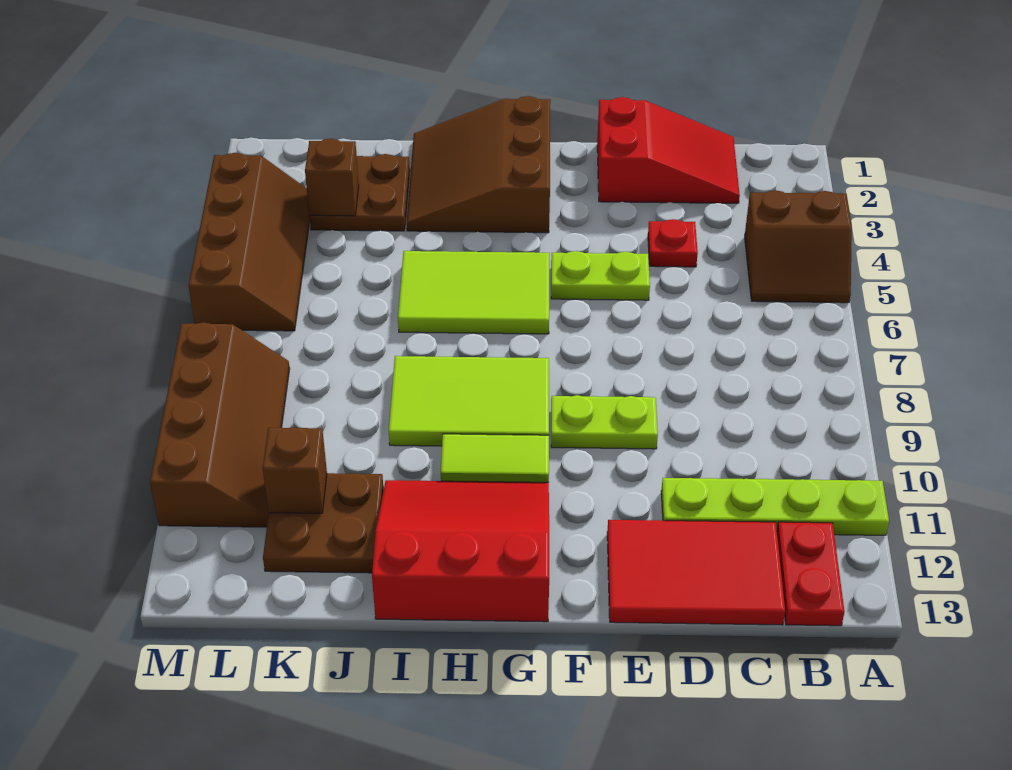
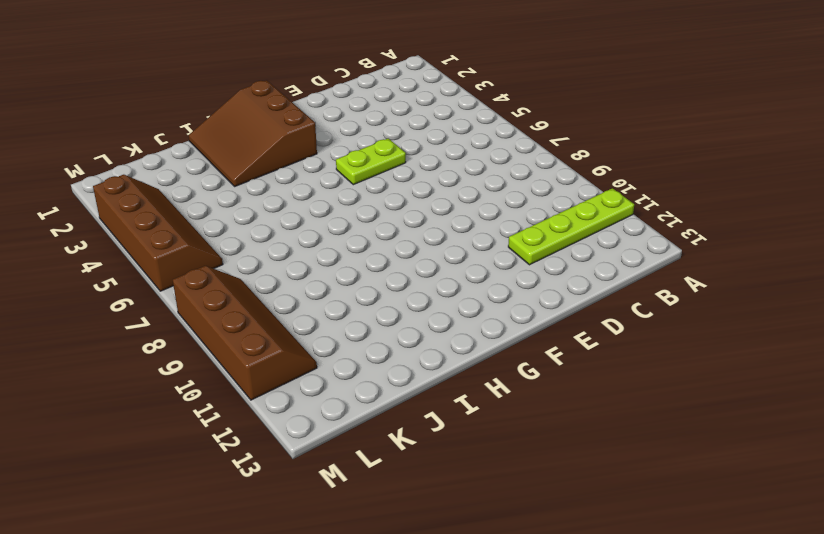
none -> brown 2x2 slope [745,190,852,303]
none -> red 1x2 plate [777,522,845,626]
none -> red 2x3 slope [597,97,740,203]

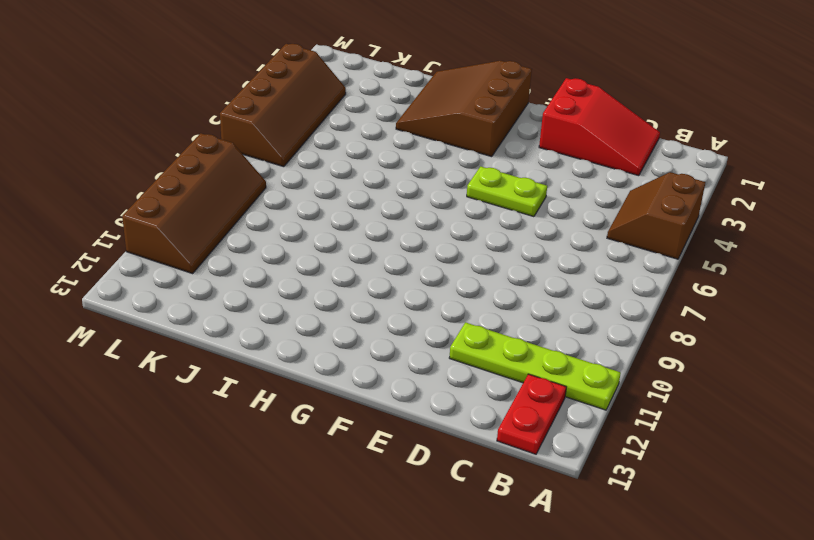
brown 2x2 slope [607,172,705,259] -> brown 2x2 slope turned to [745,190,852,303]
none -> red 2x3 tile [607,520,785,625]
none -> red 1x1 plate [648,219,698,267]
none -> lime 1x2 plate [551,395,658,449]

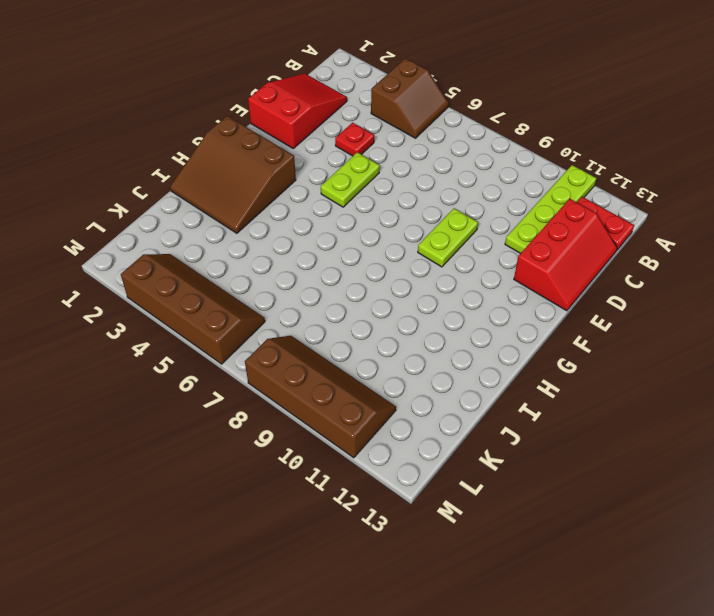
red 2x3 slope [514,199,617,311] -> red 2x3 tile [607,520,785,625]
none -> lime 2x3 tile [398,251,549,334]
none -> lime 2x3 tile [389,356,549,446]
none -> lime 1x2 tile [441,434,549,482]

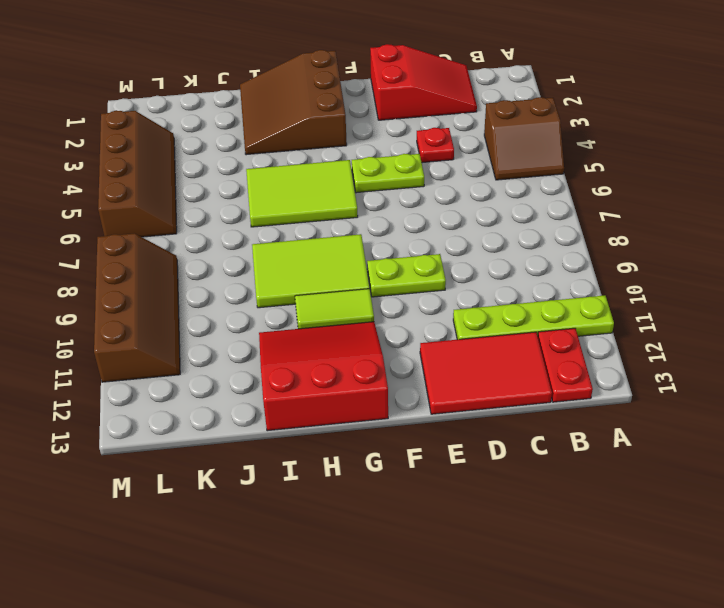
none -> brown 2x2 plate [309,154,410,231]
none -> brown 2x2 plate [263,473,383,573]
none -> brown 1x1 brick [305,139,359,216]

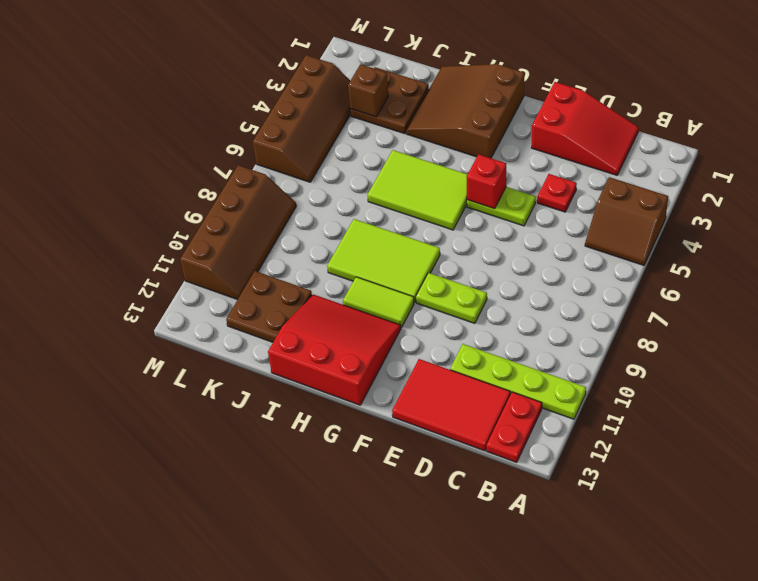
red 1x1 brick [467,154,506,209] -> none
none -> brown 1x1 brick [263,427,327,513]

